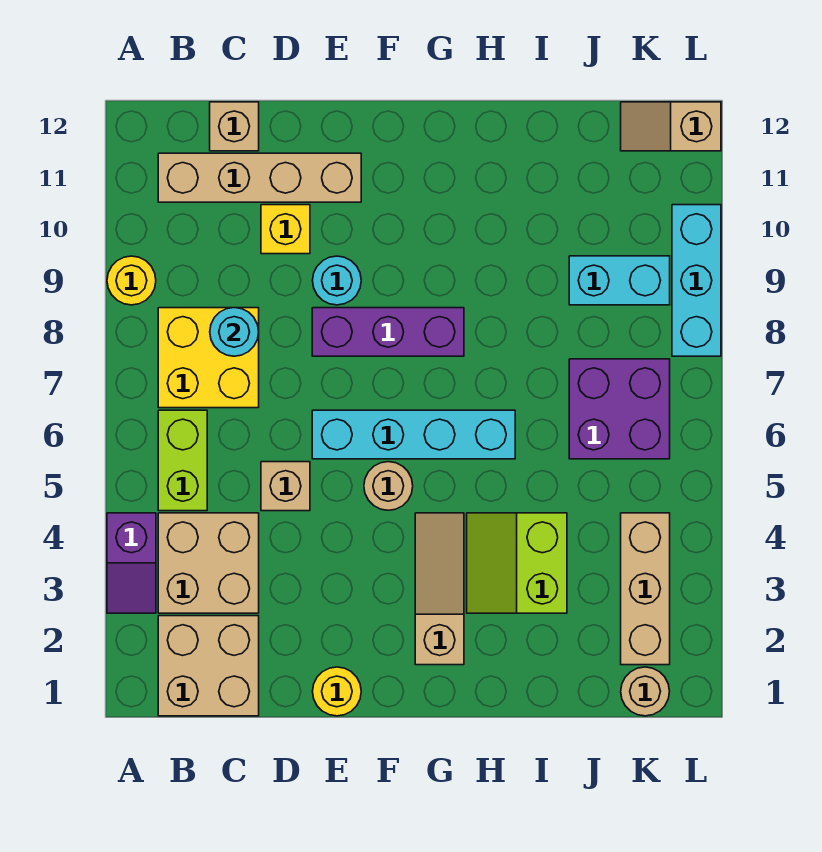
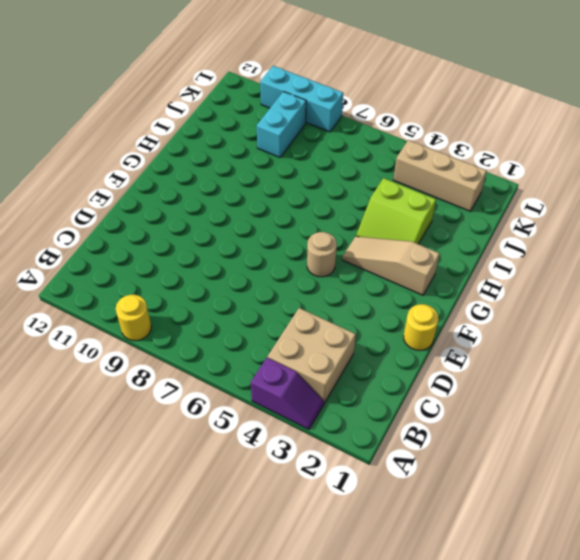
none -> tan 2x2 brick [158,616,259,716]
none -> lime 1x2 brick [158,410,207,511]
none -> yellow 2x2 brick [158,308,259,408]

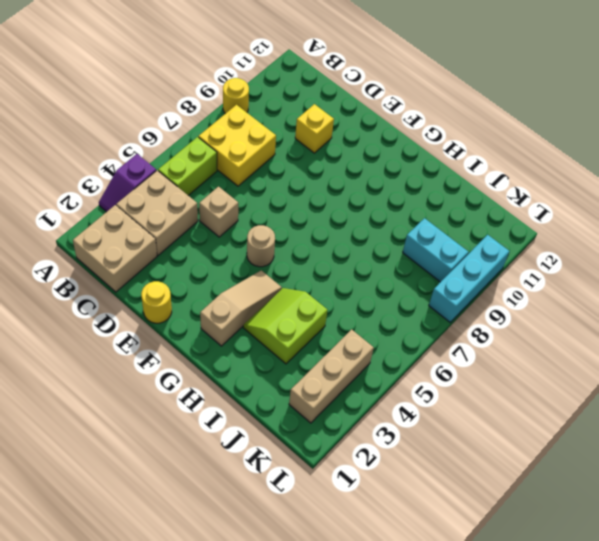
none -> tan 1x4 brick [158,153,361,202]
none -> tan 1x1 brick [210,102,259,151]
none -> cyan 1x4 brick [312,410,515,459]

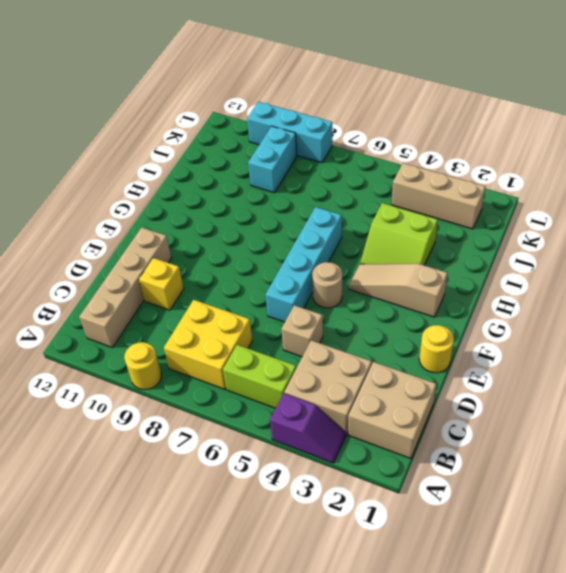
none -> tan 1x1 brick [210,102,259,151]
none -> purple 1x3 brick [312,308,464,356]
none -> cyan 1x1 round brick [313,256,361,305]

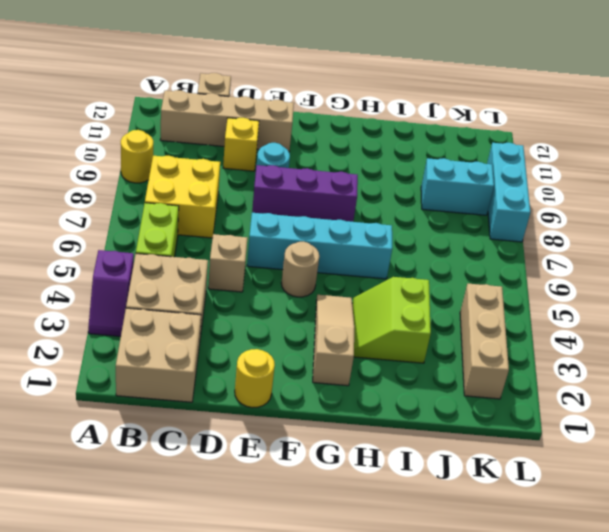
none -> purple 2x2 brick [569,359,670,459]
none -> tan 1x1 round brick [621,667,670,716]
none -> tan 1x2 slope [621,102,721,151]

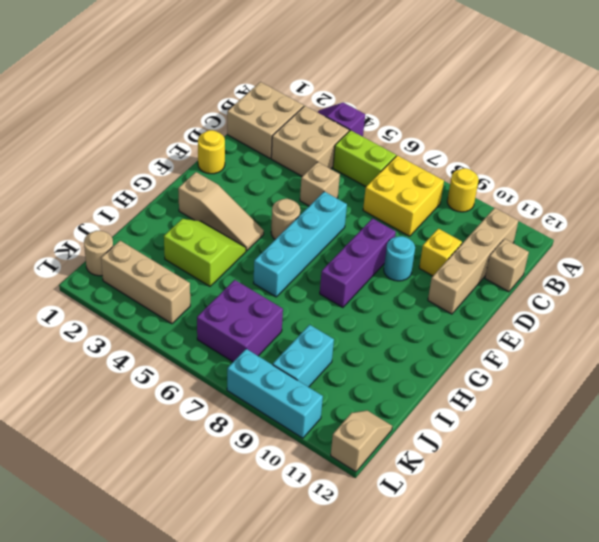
none -> cyan 1x1 round brick [210,308,259,356]

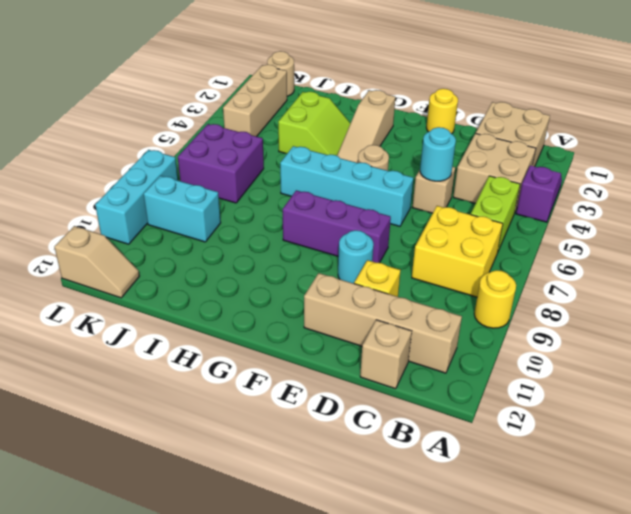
cyan 1x1 round brick [420,127,456,181] -> cyan 1x1 round brick moved to [210,308,259,356]

